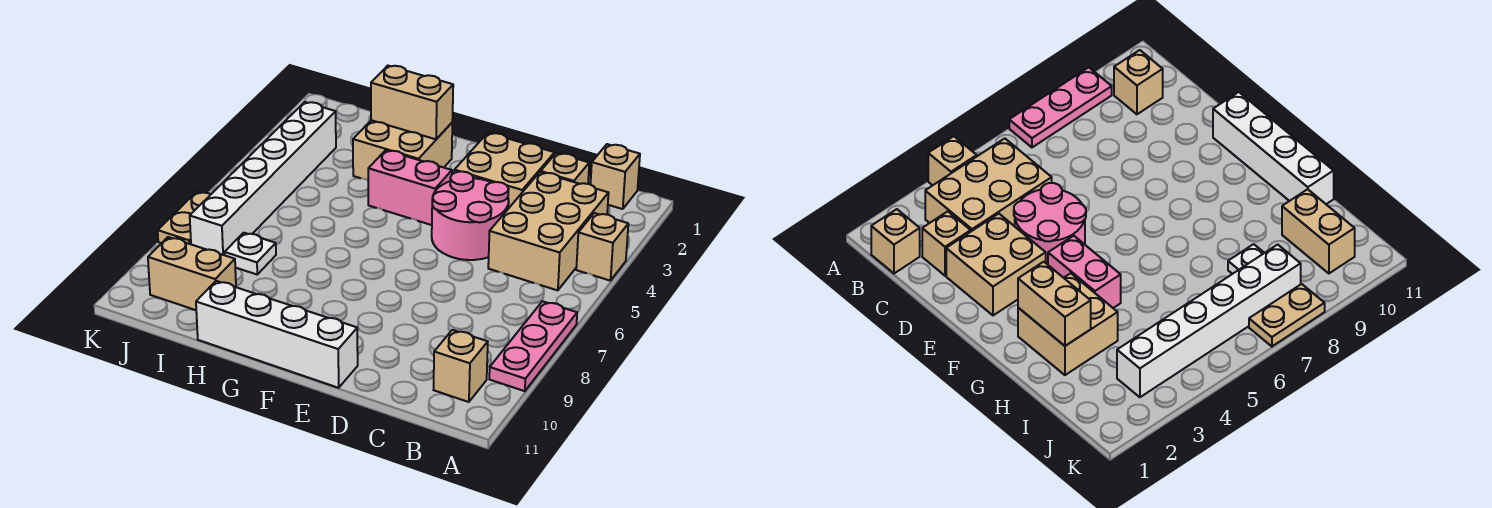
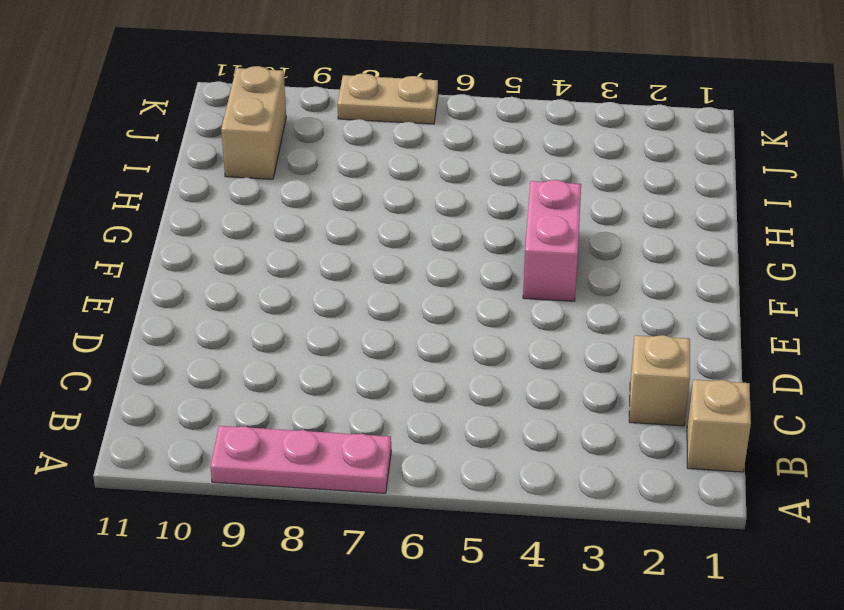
none -> tan 1x1 brick [576,213,628,281]
none -> tan 2x3 brick [488,172,609,290]
none -> tan 1x1 brick [434,330,488,402]

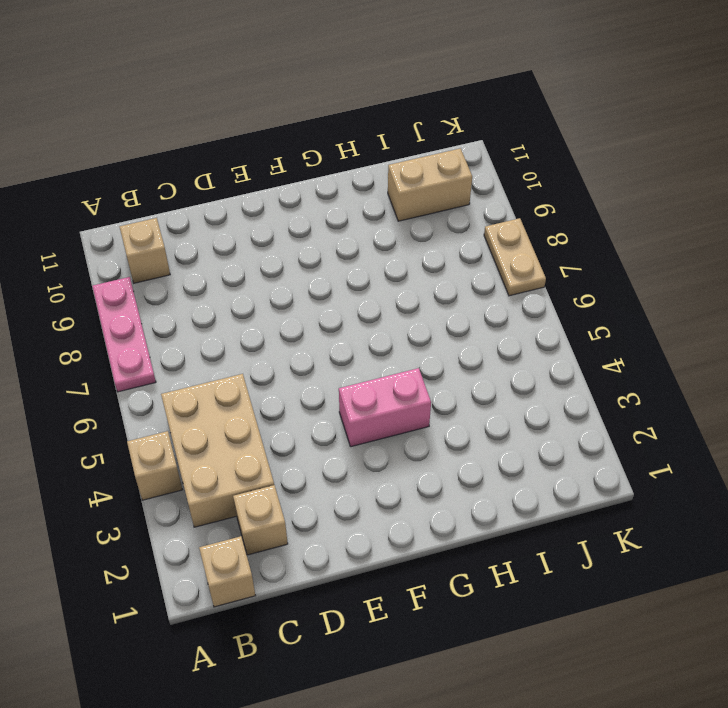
none -> tan 2x2 brick [454,133,555,209]
none -> pink 2x2 round brick [432,171,509,260]
none -> white 1x4 brick [196,281,358,388]

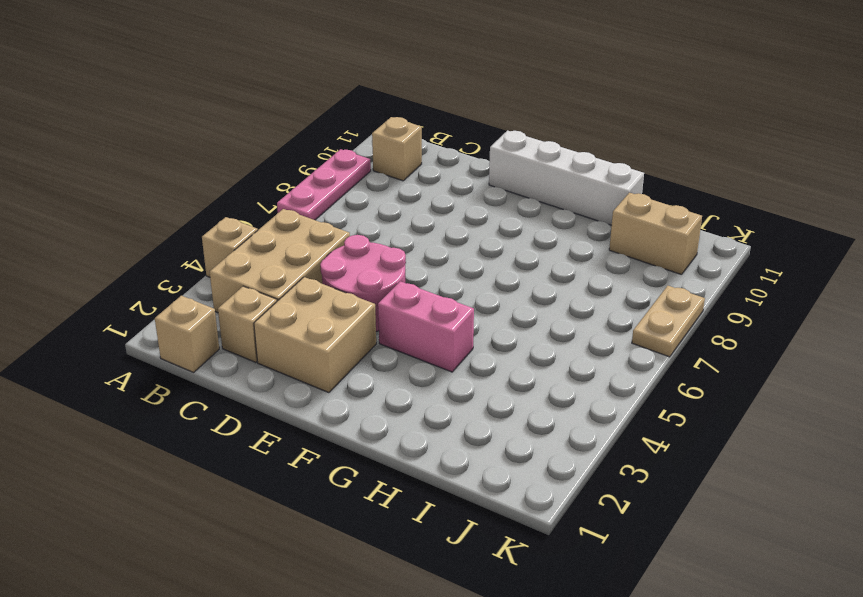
none -> tan 2x2 brick [353,120,452,180]
none -> white 1x1 plate [225,233,276,274]
none -> white 1x6 brick [190,102,336,255]

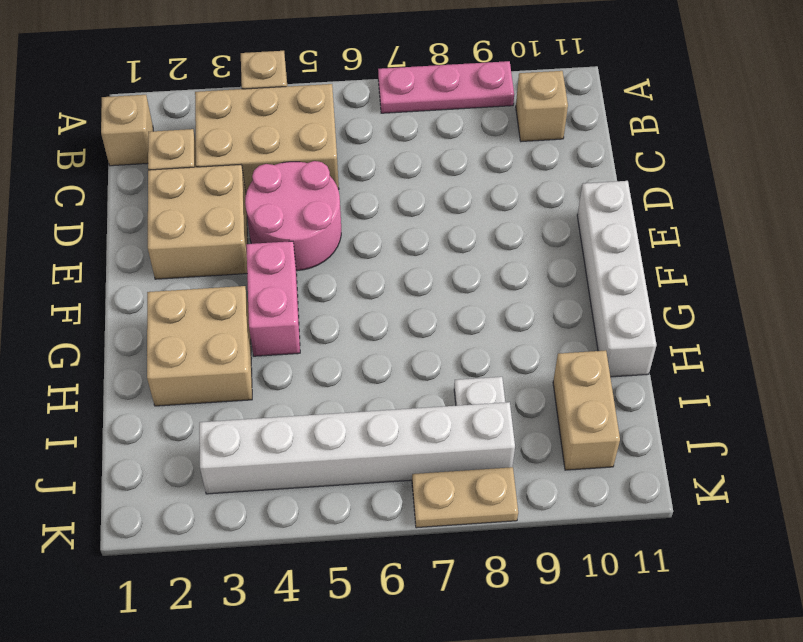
none -> tan 1x2 brick [371,66,453,139]

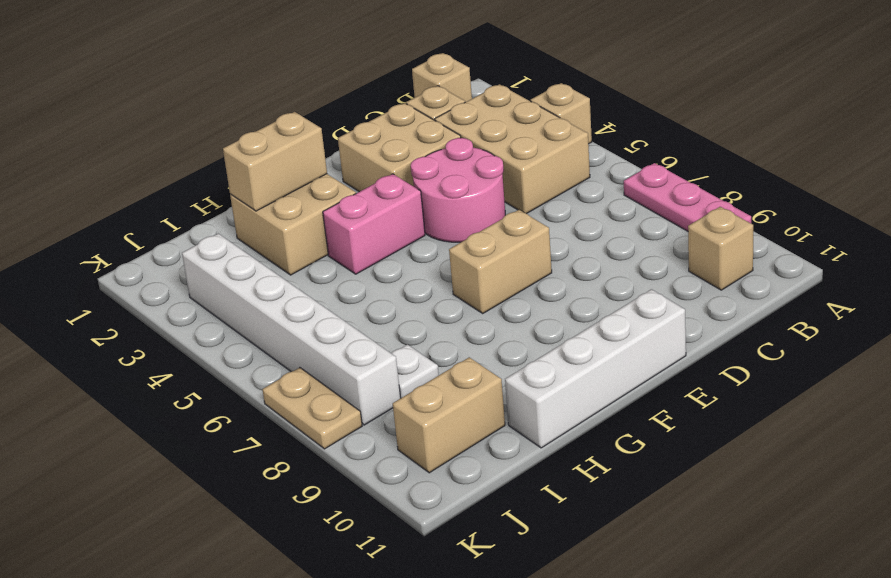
tan 1x2 brick [449,210,552,313] -> none

